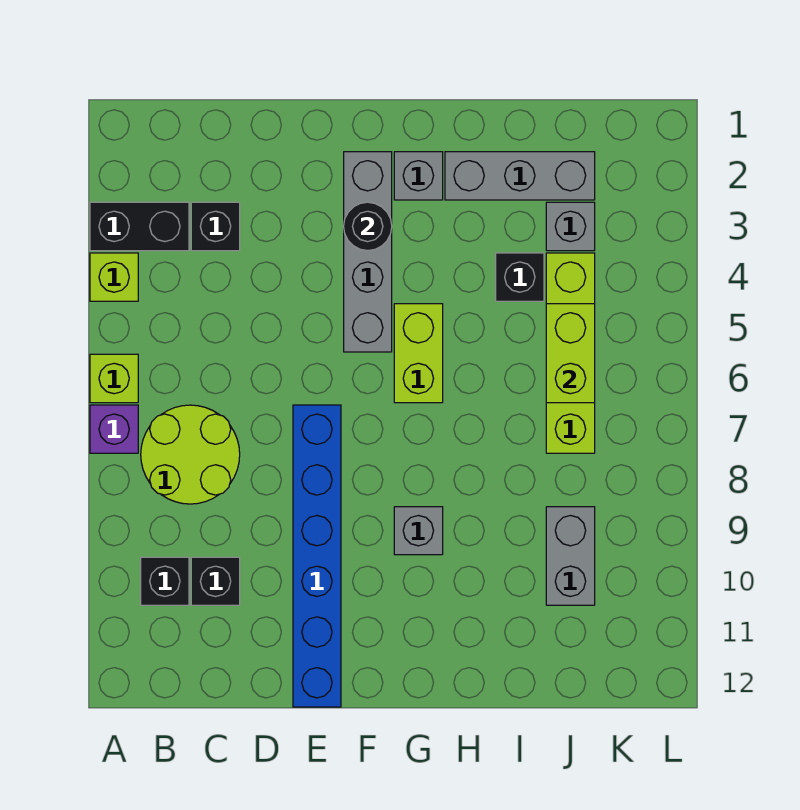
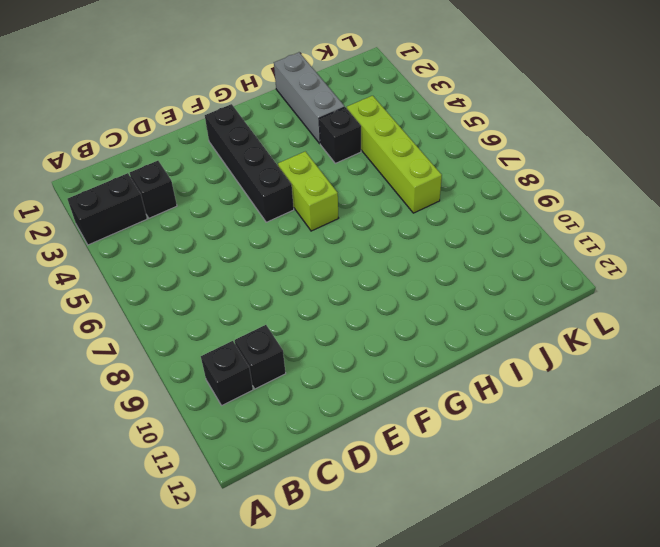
black 1x4 brick [205,104,294,222] -> grey 1x4 brick [344,152,392,352]
grey 1x3 brick [274,52,345,144] -> grey 1x3 brick turned to [445,152,595,200]
none -> lime 1x1 brick [90,253,138,301]
none -> lime 1x1 brick [90,354,138,403]
none -> purple 1x1 brick [90,405,138,453]

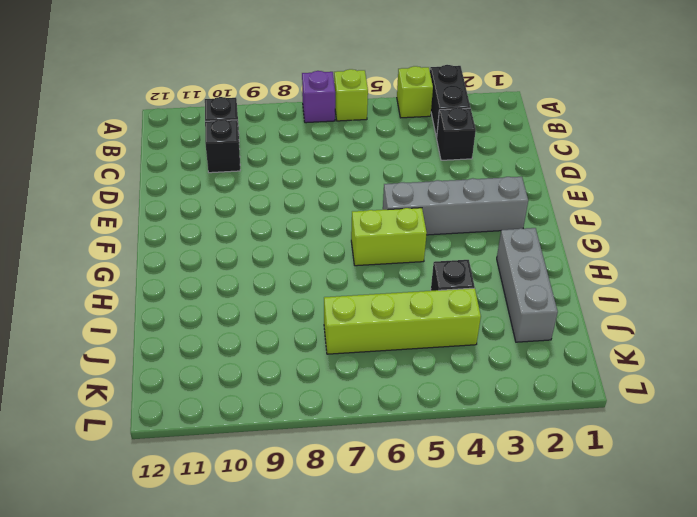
none -> lime 2x2 round brick [141,405,240,504]
none -> blue 1x6 brick [293,405,341,707]
none -> grey 1x1 brick [394,152,443,200]

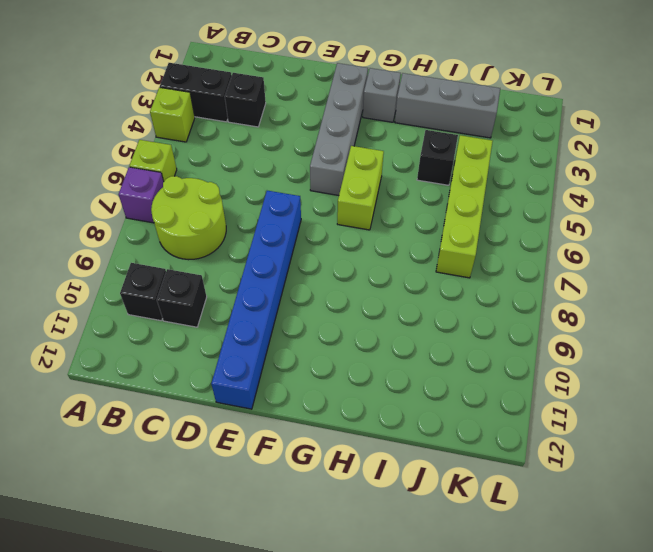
none -> grey 1x1 brick [394,507,443,555]
none -> grey 1x1 brick [546,202,595,251]
none -> grey 1x2 brick [546,507,595,605]

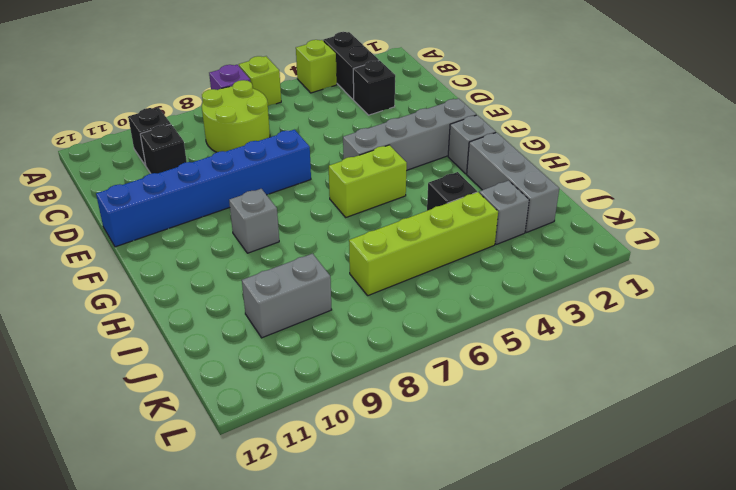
none -> black 1x1 round brick [344,202,392,251]
none -> lime 1x2 brick [546,304,595,403]

